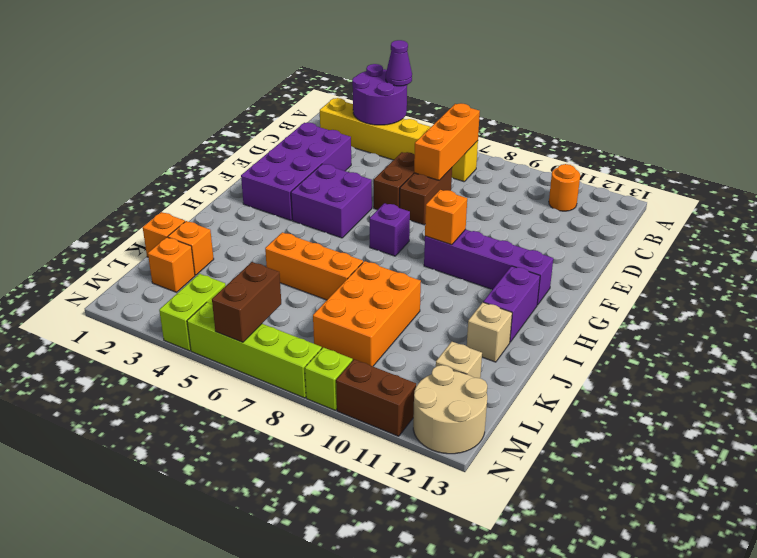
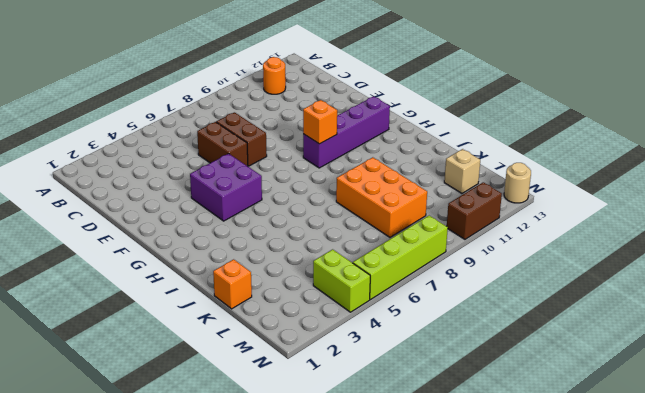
tan 1x1 round brick [504,163,531,203] -> tan 2x2 round brick [413,365,487,454]
none -> yellow 1x6 brick [320,98,478,182]
none -> purple 2x4 brick [241,123,351,220]
none -> purple 1x1 brick [370,203,410,256]

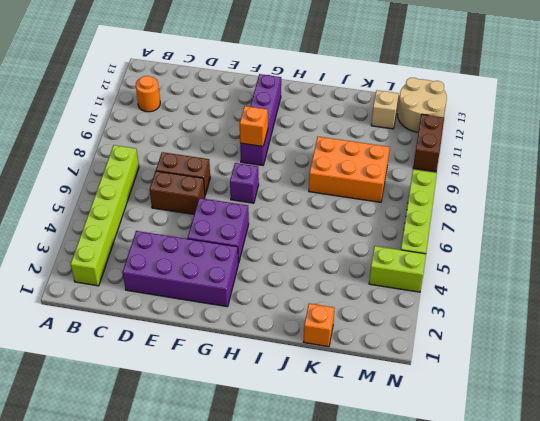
lime 1x6 brick [71,145,139,286] -> yellow 1x6 brick [320,98,478,182]
none -> purple 1x2 brick [483,266,540,342]
none -> orange 1x3 brick [265,232,363,300]
none -> tan 1x1 brick [467,302,512,362]

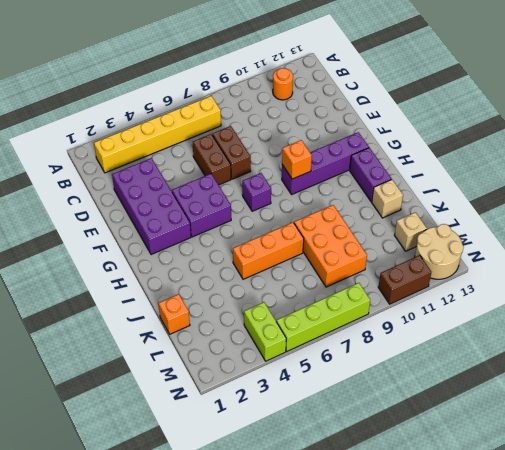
none -> orange 1x1 brick [168,221,214,275]
none -> orange 1x1 brick [148,237,195,292]
none -> lime 1x1 brick [305,347,353,411]

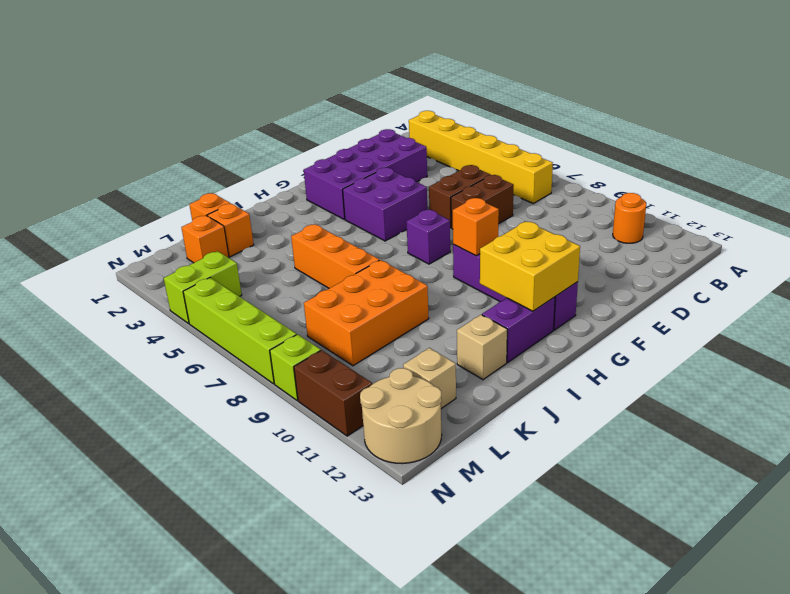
yellow 2x2 brick [480,221,580,311] -> none
none -> purple 2x2 round brick [352,64,407,125]
none -> orange 1x3 brick [414,103,480,180]
none -> brown 1x2 brick [212,262,281,342]

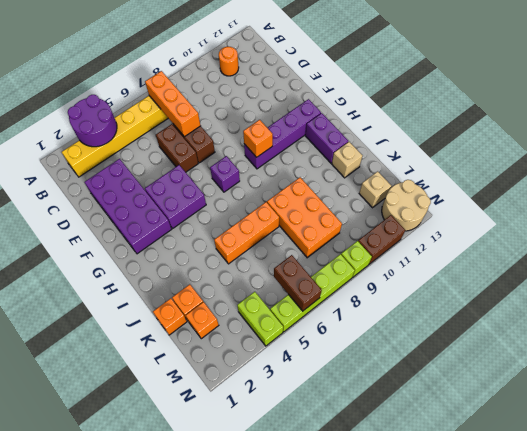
none -> purple 1x1 cone [386,40,412,86]

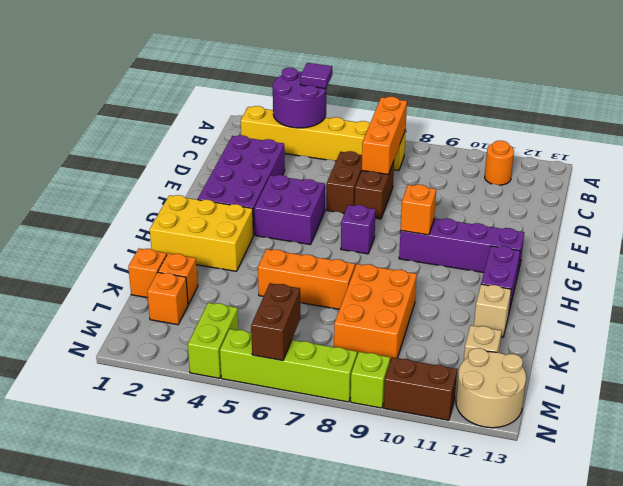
purple 1x1 tile [300,63,332,89] -> purple 1x1 cone [386,40,412,86]
yellow 2x3 brick [150,195,253,271] -> none

